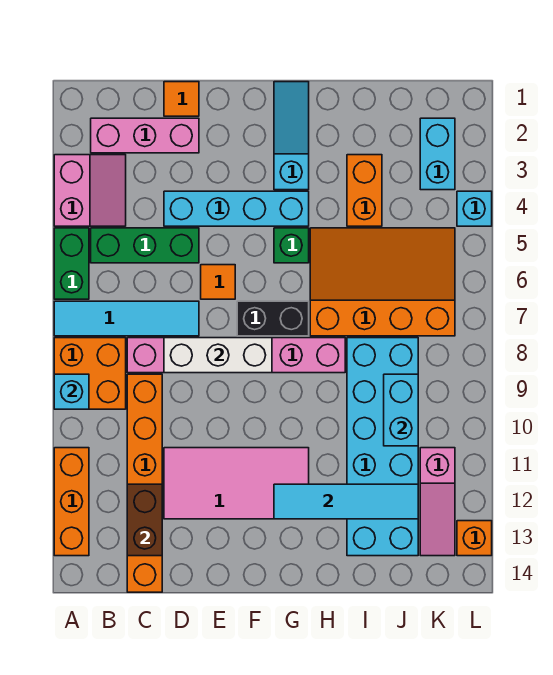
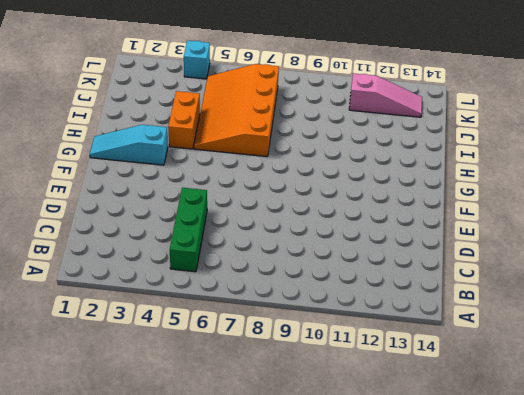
orange 1x2 brick [168,91,200,149] -> orange 1x2 brick turned to [347,155,382,226]
none -> pink 2x2 slope [54,155,126,226]
none -> green 1x2 brick [54,228,89,299]
none -> cyan 1x4 tile [54,301,199,336]

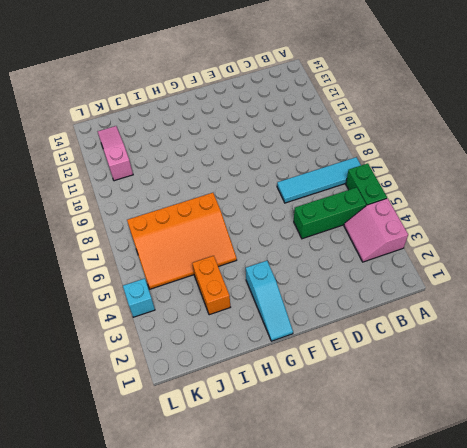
none -> orange 2x2 brick [54,338,126,409]
none -> orange 1x3 brick [54,448,89,556]
none -> pink 1x3 brick [91,118,199,153]

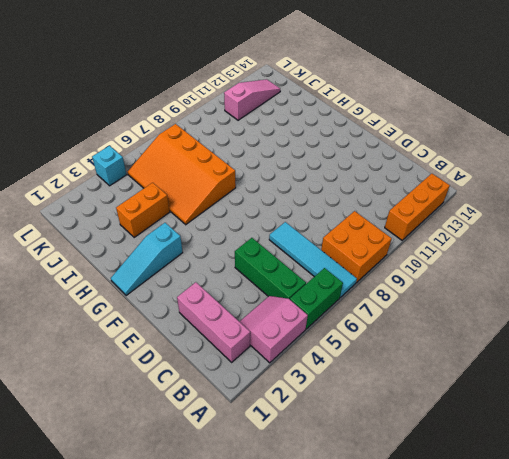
none -> pink 1x6 brick [127,338,345,373]
none -> orange 1x6 brick [127,374,162,592]
none -> orange 1x1 tile [164,82,199,116]

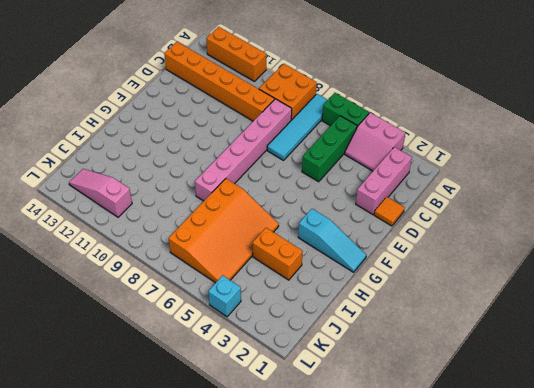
none -> cyan 1x4 brick [164,191,309,226]
none -> pink 2x4 tile [164,448,309,519]
none -> orange 1x1 tile [201,265,235,299]

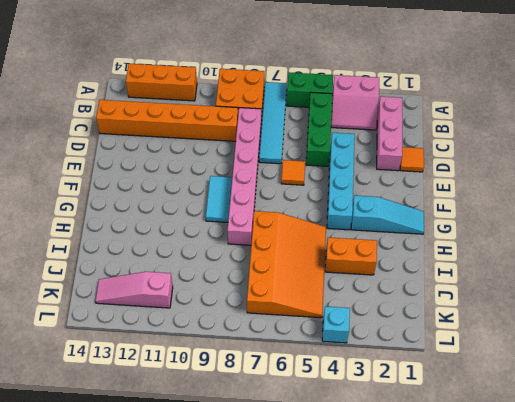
cyan 1x2 tile [206,176,232,222] -> none
none -> pink 2x4 tile [164,448,309,519]
none -> black 1x2 brick [237,301,309,336]
none -> green 1x1 brick [274,228,309,263]

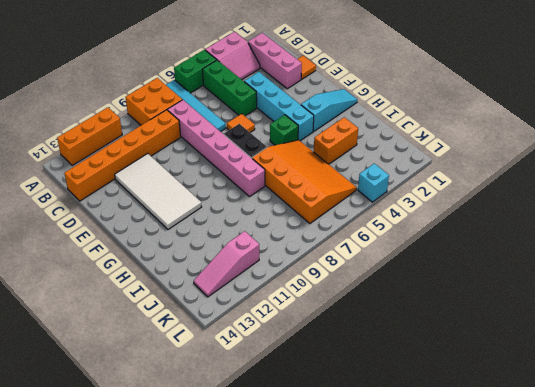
white 2x4 tile [115,153,201,230] -> pink 2x4 tile [164,448,309,519]
none -> cyan 2x6 brick [347,338,418,556]
none -> cyan 1x2 brick [420,118,455,190]
none -> orange 1x1 brick [457,521,492,556]

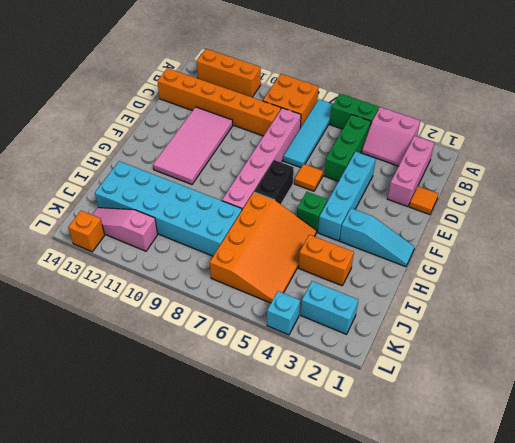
none -> cyan 1x1 brick [54,374,89,409]
none -> brown 1x2 brick [127,484,162,556]
none -> white 1x3 brick [164,338,272,373]

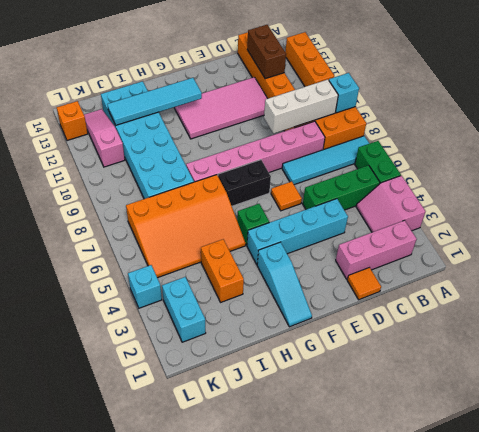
white 1x3 brick [264,80,338,134] -> white 1x3 brick moved to [164,338,272,373]
none -> cyan 1x2 brick [384,374,418,446]

